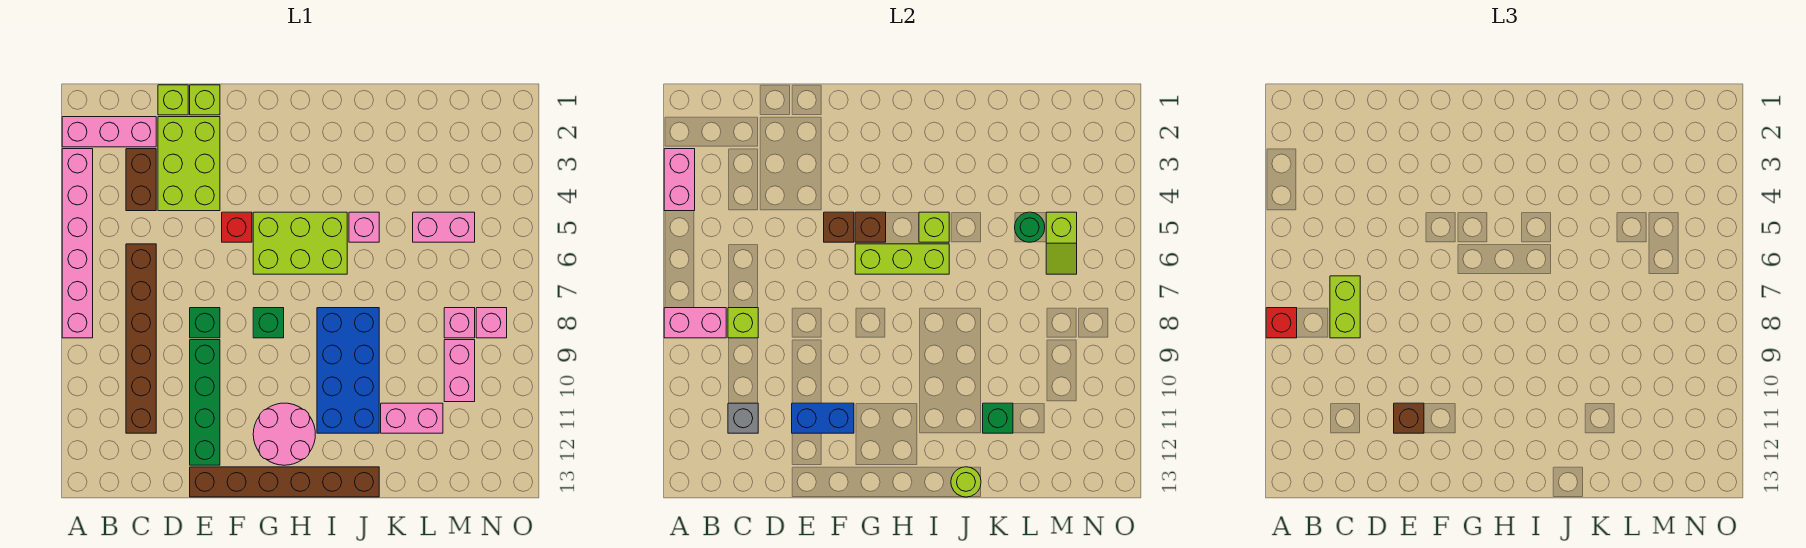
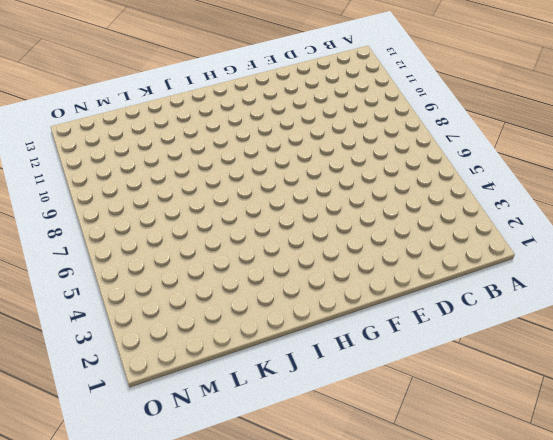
none -> pink 1x3 brick [62,117,156,147]
none -> pink 1x6 brick [62,149,93,338]
none -> brown 1x2 brick [126,149,156,211]
none -> brown 1x6 brick [126,244,156,433]

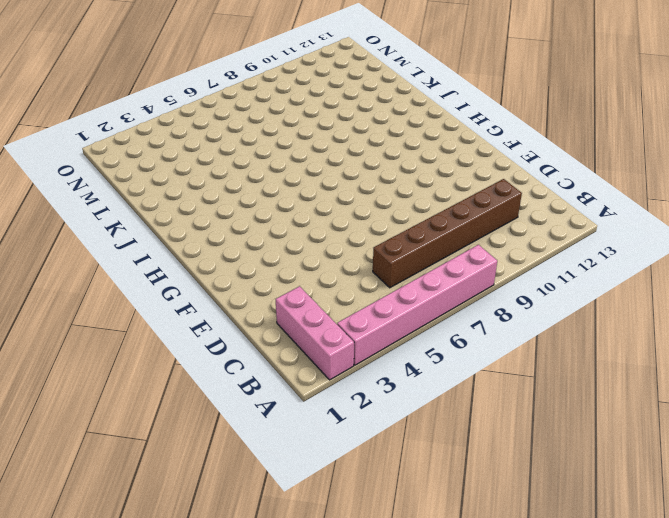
none -> brown 1x2 brick [126,149,156,211]
none -> lime 1x1 brick [158,85,188,115]
none -> lime 2x3 brick [158,117,220,211]
none -> lime 1x1 brick [190,85,220,115]

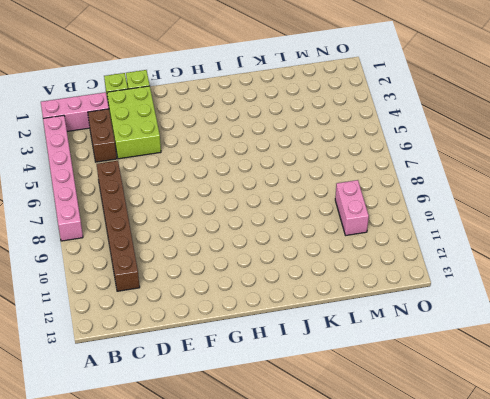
none -> green 1x1 brick [190,308,220,338]
none -> green 1x4 brick [190,340,220,465]
none -> brown 1x6 brick [190,467,379,497]
none -> red 1x1 brick [222,212,252,242]

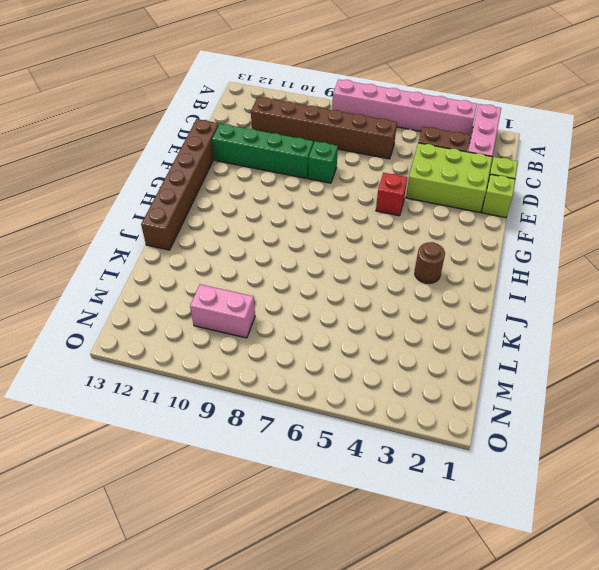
brown 1x1 round brick [415,242,445,283] -> none
none -> lime 2x3 brick [253,212,347,274]
none -> green 1x1 brick [253,308,284,338]
none -> pink 2x2 round brick [253,403,315,465]
none -> blue 2x4 brick [317,308,379,433]

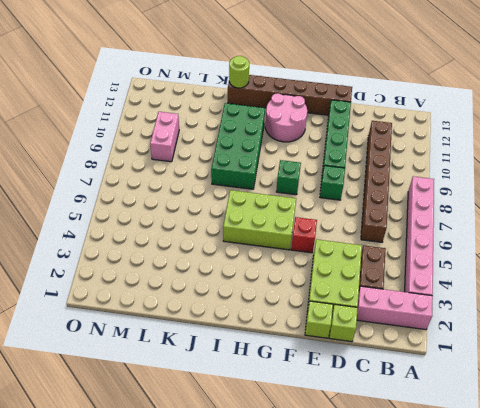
green 2x4 brick [211,103,265,189] -> blue 2x4 brick [317,308,379,433]
none -> pink 1x1 brick [349,212,379,242]
none -> pink 1x2 brick [381,403,443,433]
none -> pink 1x2 brick [413,212,475,242]
none -> pink 1x1 brick [444,308,475,338]

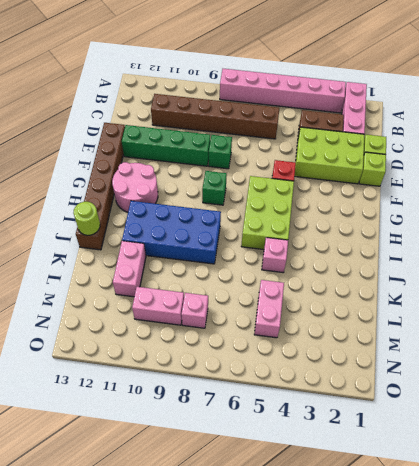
none -> pink 1x1 brick [476,308,507,338]
none -> pink 1x2 brick [664,149,695,211]
none -> pink 1x2 brick [664,308,726,338]
none -> lime 1x1 brick [728,308,758,338]

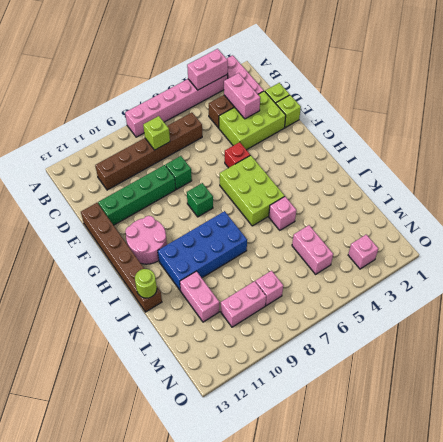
pink 1x2 brick [224,73,260,119] -> pink 1x2 brick moved to [664,308,726,338]
pink 1x1 brick [348,235,378,269] -> pink 1x1 brick moved to [476,308,507,338]
none -> grey 1x1 brick [728,403,758,433]
none -> blue 1x2 brick [792,403,854,433]
none -> brown 1x1 brick [824,212,854,242]
none -> brown 1x1 brick [855,212,886,242]

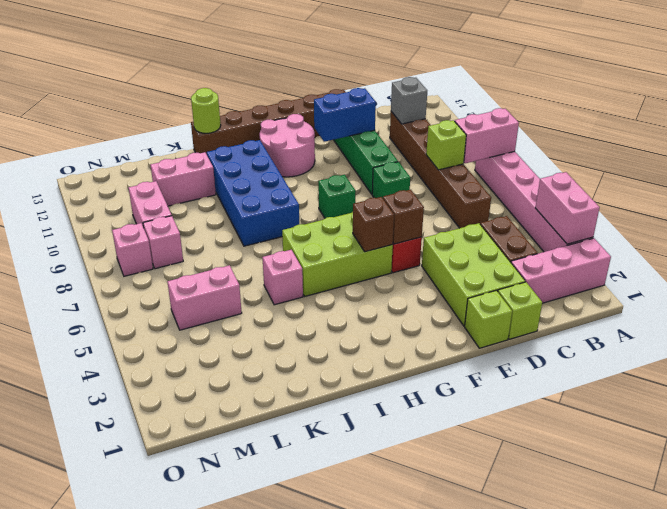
none -> lime 1x3 brick [855,244,949,274]
none -> lime 1x1 brick [919,212,949,242]
none -> green 1x1 brick [983,403,1013,433]
none -> green 1x1 round brick [1015,212,1045,242]

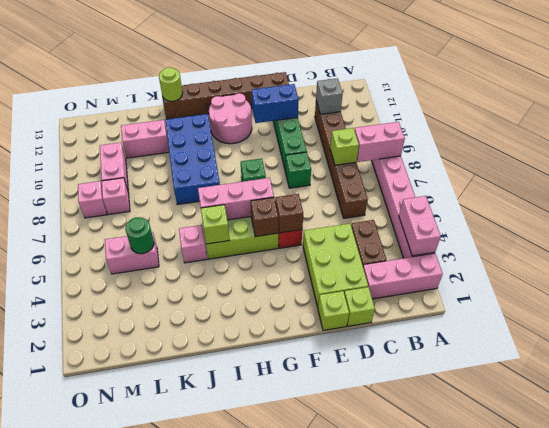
pink 1x3 brick [198,178,274,220] -> lime 1x3 brick [855,244,949,274]
none -> green 1x1 brick [983,403,1013,433]
none -> lime 1x2 slope [1046,212,1077,274]
none -> red 1x1 brick [1266,308,1297,338]
none -> lime 1x2 brick [1330,276,1360,338]

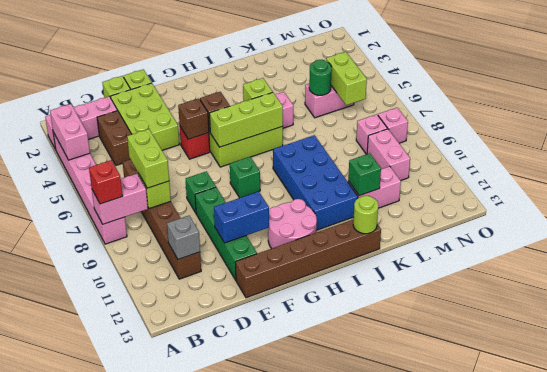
lime 1x2 brick [326,52,367,105] -> lime 1x2 slope [1046,212,1077,274]
none -> brown 1x1 brick [1394,403,1424,433]

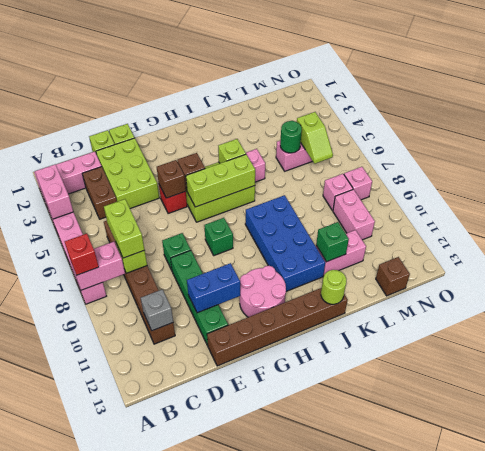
brown 1x1 brick [376,257,410,296] -> brown 1x1 brick moved to [1394,403,1424,433]

